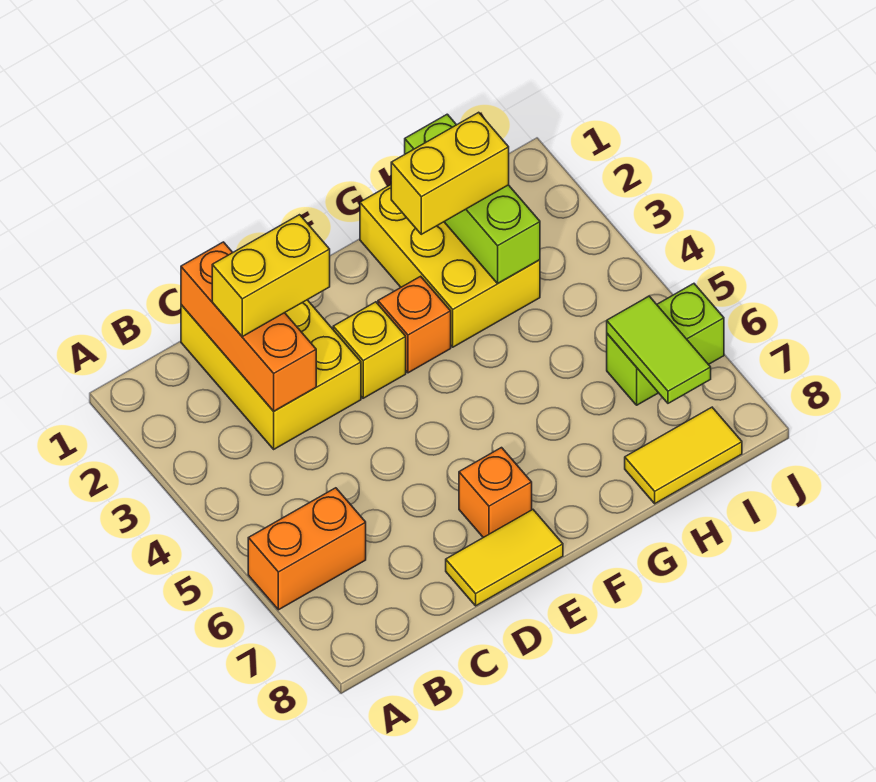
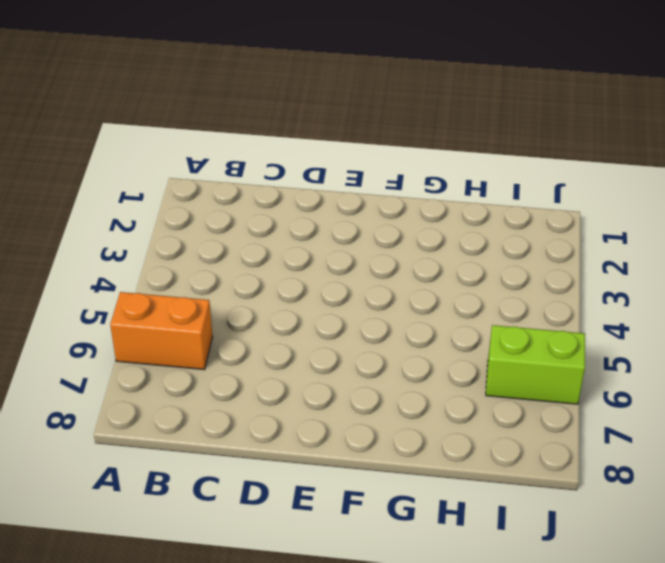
none -> yellow 2x3 brick [181,300,361,449]
none -> yellow 1x2 tile [446,510,563,606]
none -> yellow 1x1 brick [333,302,406,398]

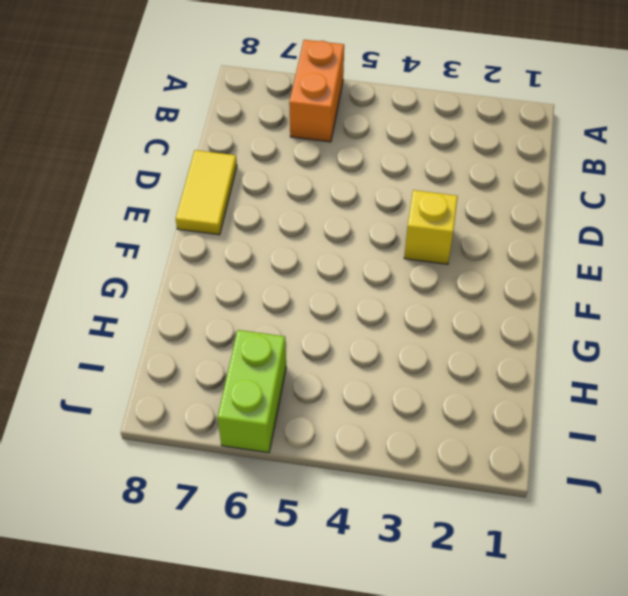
none -> yellow 2x3 brick [181,300,361,449]
none -> orange 1x1 brick [459,448,532,538]
none -> orange 1x1 brick [378,276,451,373]

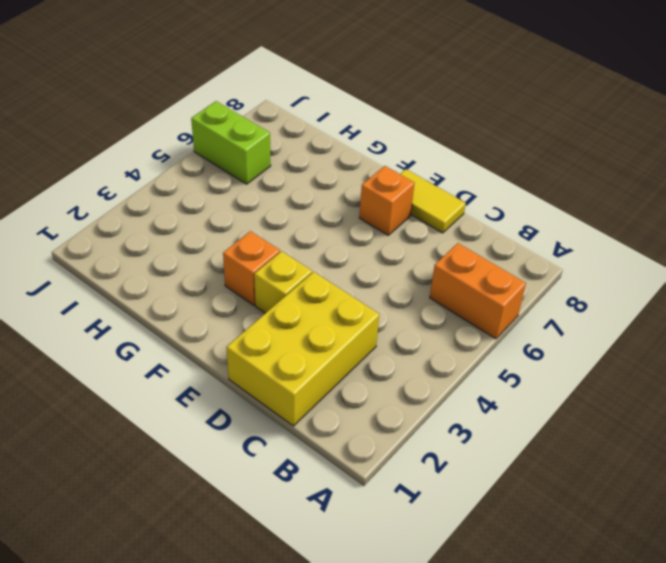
none -> yellow 2x3 brick [360,185,540,347]
none -> yellow 1x2 tile [625,407,742,504]
none -> orange 1x3 brick [181,242,316,411]

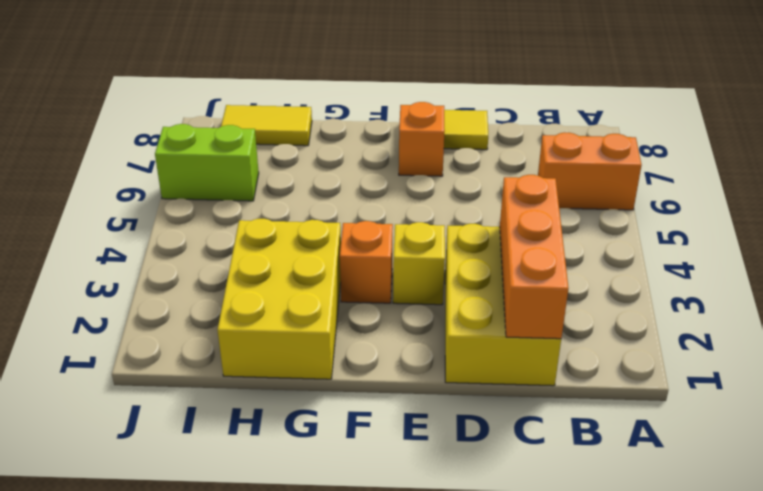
none -> lime 1x3 brick [405,114,540,283]
none -> lime 1x2 tile [607,296,711,403]
none -> yellow 1x2 brick [212,215,330,337]

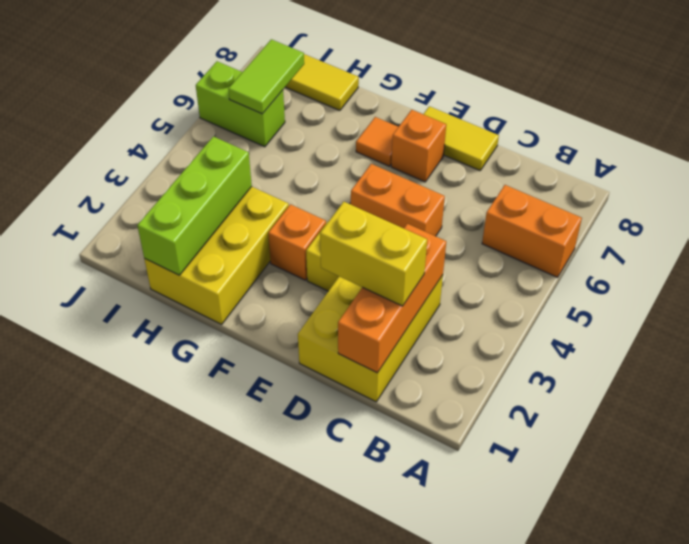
orange 1x2 brick [351,164,445,236] -> none
orange 1x1 tile [356,117,398,166] -> none
none -> yellow 1x2 brick [391,112,509,234]

